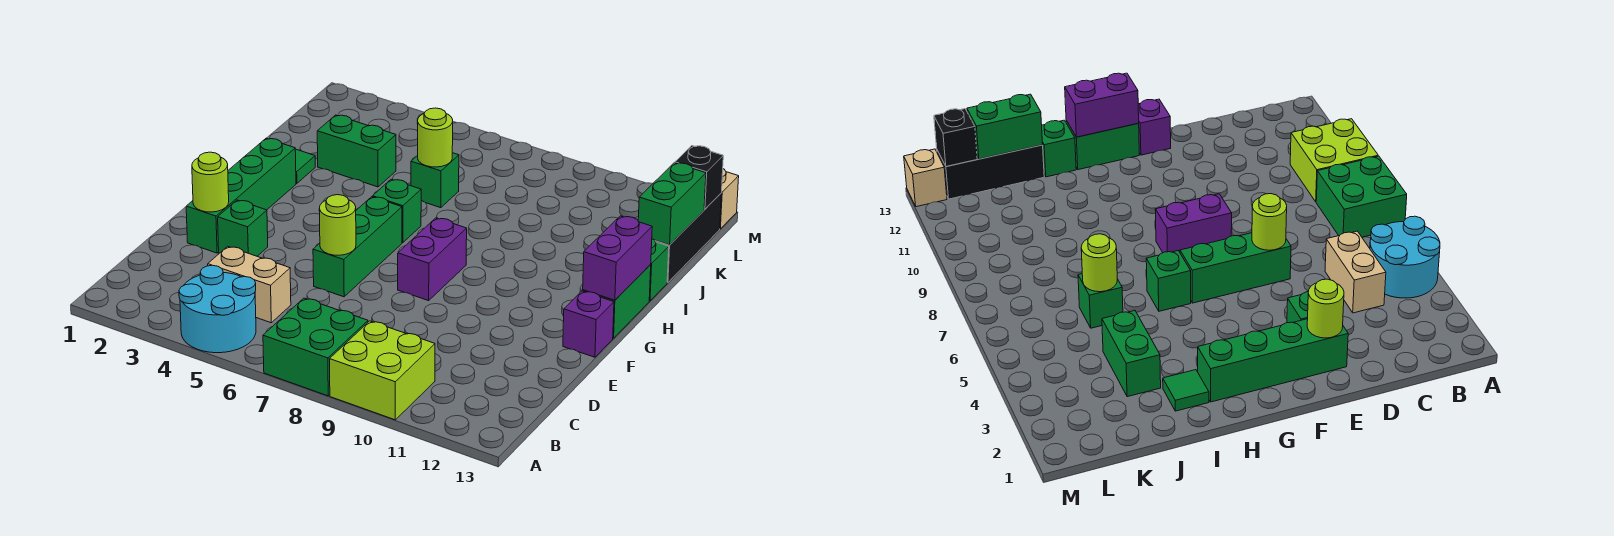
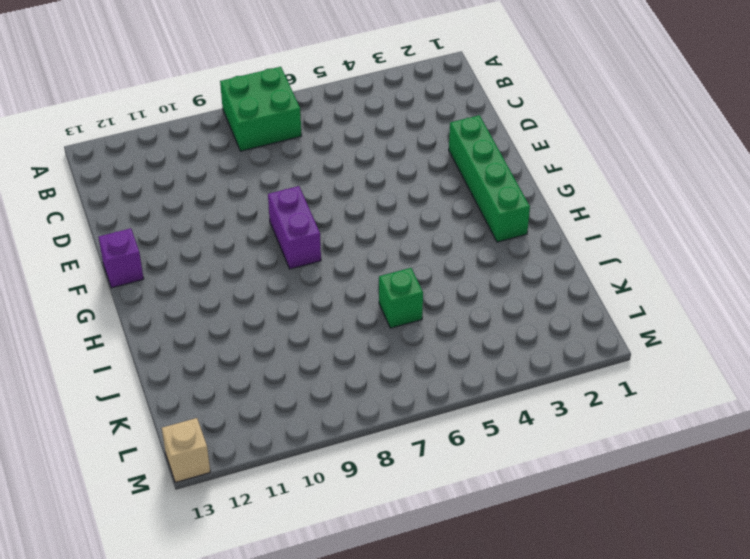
none -> cyan 2x2 round brick [179,265,256,353]
none -> lime 2x2 brick [330,321,435,420]
none -> tan 1x2 brick [208,246,291,323]

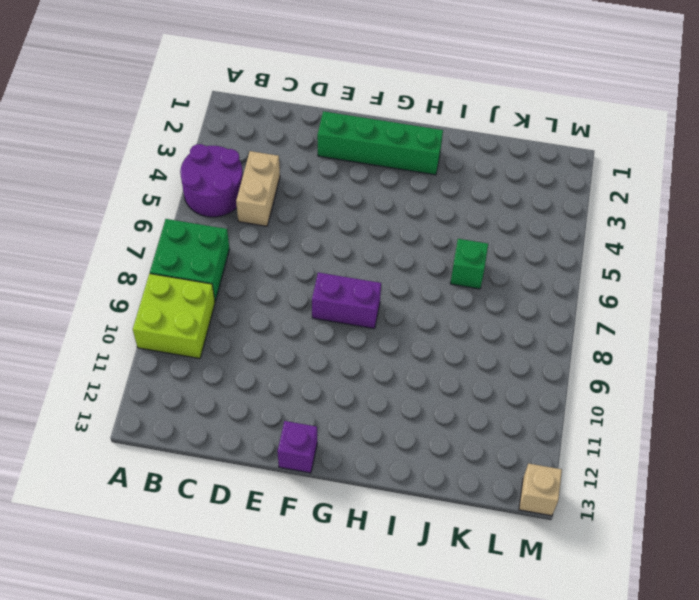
purple 2x2 round brick [180,144,243,217] -> cyan 2x2 round brick [179,265,256,353]
none -> green 1x1 brick [218,200,268,256]
none -> green 1x3 brick [313,197,402,297]
none -> green 1x2 brick [583,265,651,338]

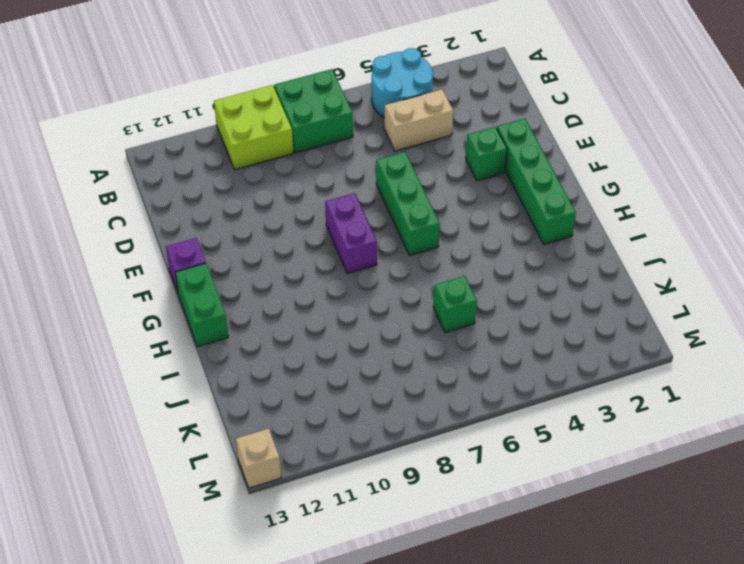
none -> green 1x1 brick [373,179,421,243]
none -> green 1x1 tile [295,149,315,183]
none -> green 1x1 brick [649,239,669,301]

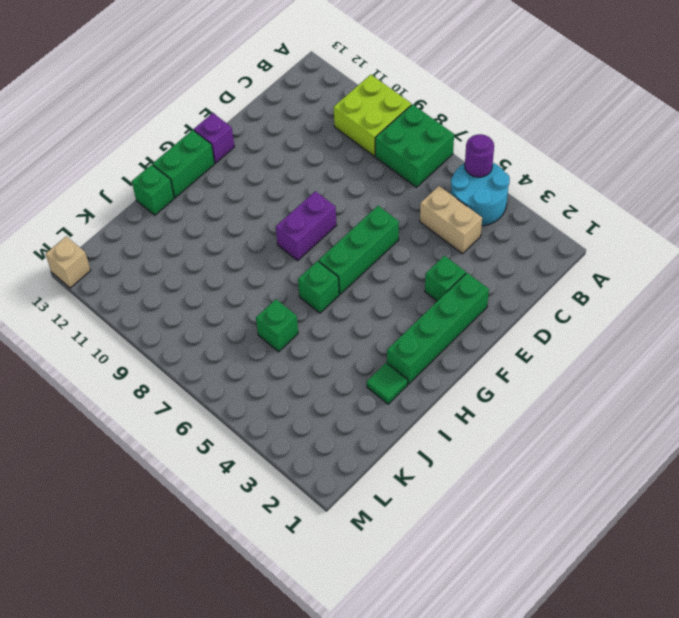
purple 1x1 round brick [465,134,494,177] -> none
none -> green 1x2 brick [317,115,396,187]
none -> black 1x3 brick [655,194,721,282]
none -> lime 1x1 round brick [192,152,229,212]

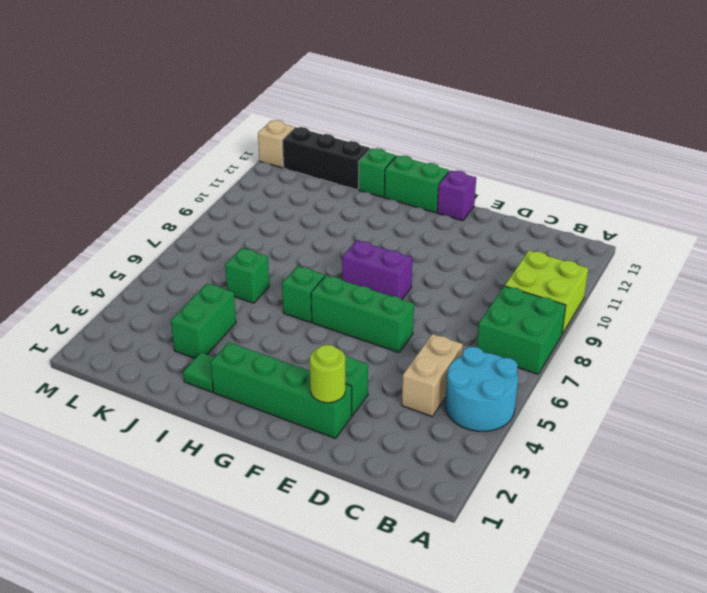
none -> lime 1x1 round brick [319,195,356,255]
none -> purple 1x2 brick [583,216,652,300]
none -> lime 1x1 round brick [418,108,453,167]

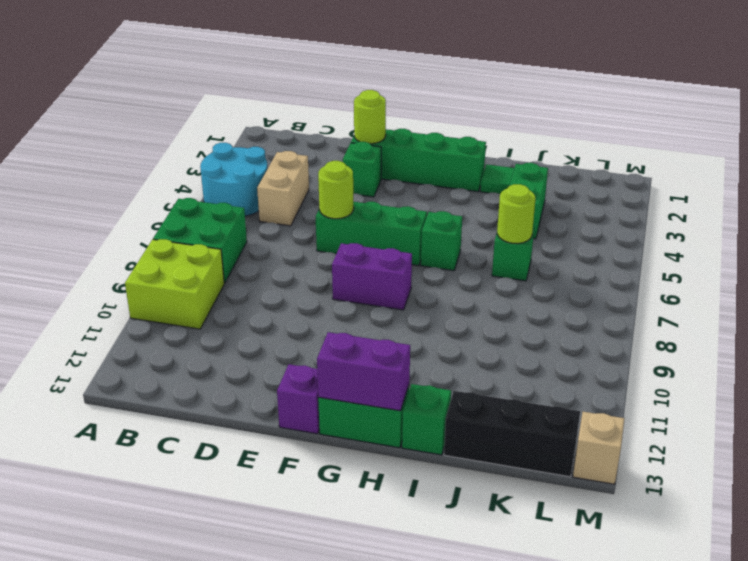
none -> green 1x2 brick [638,163,706,245]
none -> black 1x1 brick [675,146,723,209]

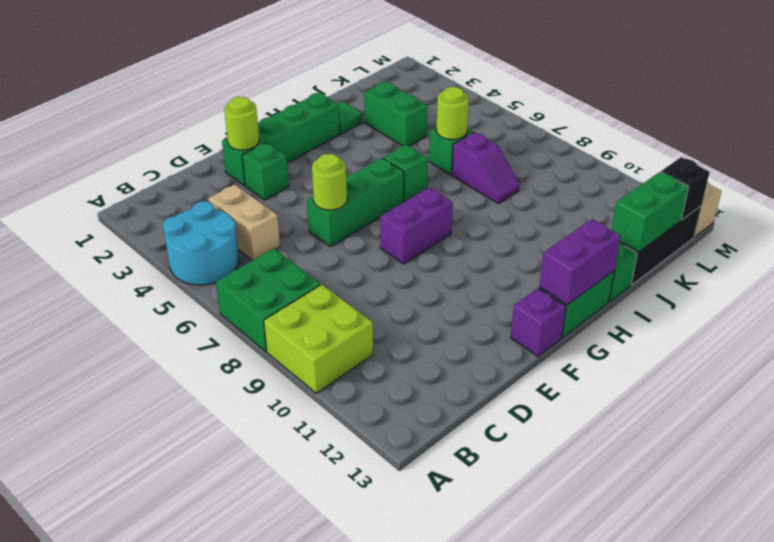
purple 1x2 slope [452,132,520,203] -> none

